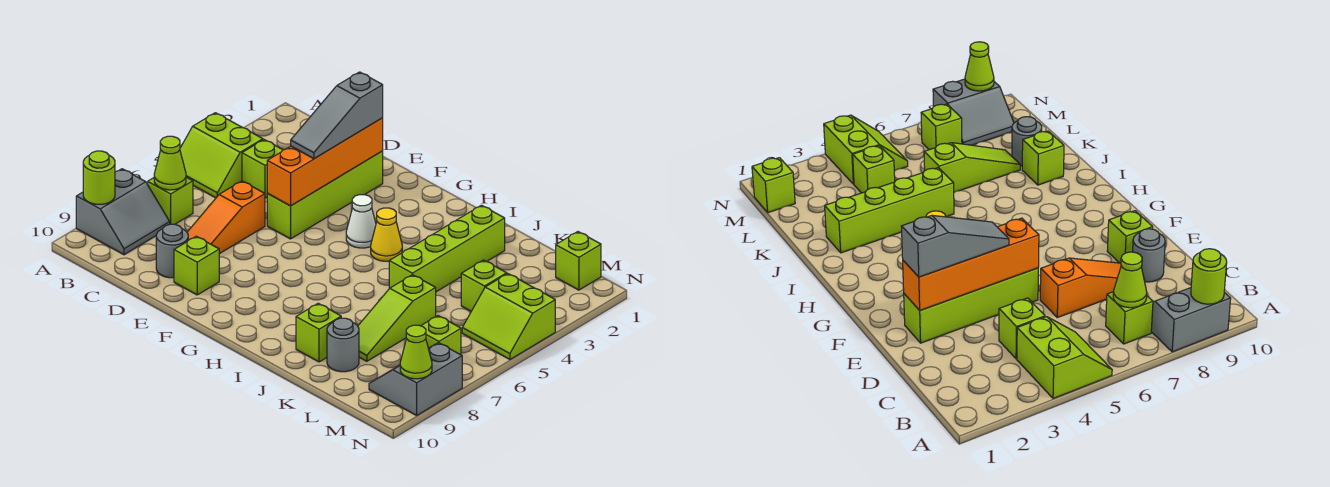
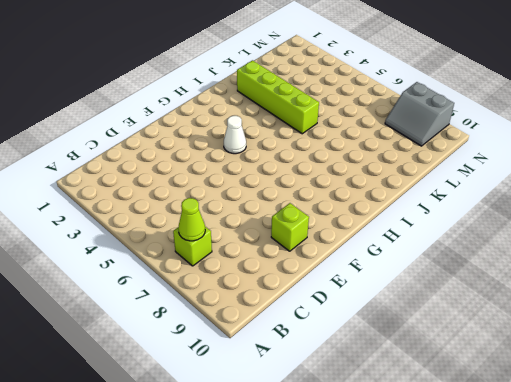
none -> lime 2x2 slope [180,113,263,198]
none -> grey 2x2 slope [76,169,170,255]
none -> lime 1x1 brick [242,140,282,198]

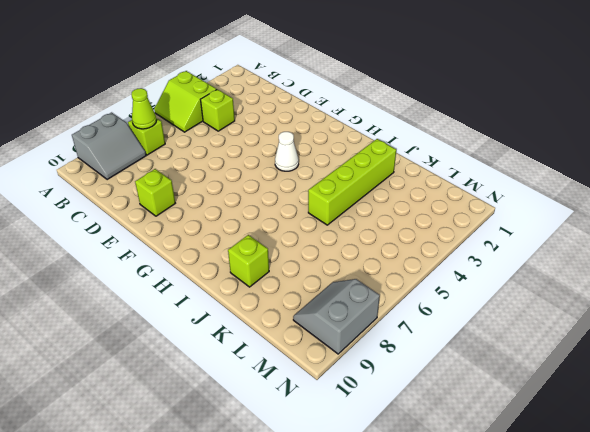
none -> orange 1x3 slope [187,181,265,254]
none -> grey 1x1 round brick [156,224,188,278]
none -> lime 1x4 brick [267,151,383,239]

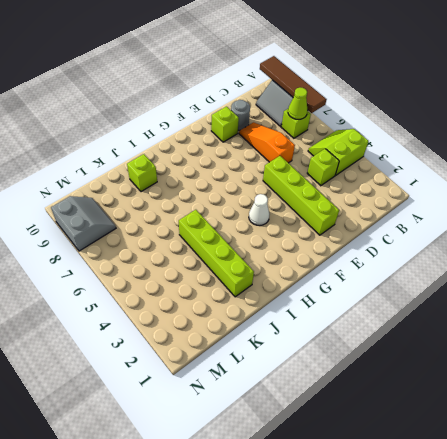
brown 1x4 tile [260,56,327,113] -> lime 1x1 round brick [83,151,115,204]
none -> yellow 1x1 cone [371,208,402,261]
none -> lime 1x3 slope [358,275,436,361]
none -> grey 1x1 round brick [327,318,359,372]

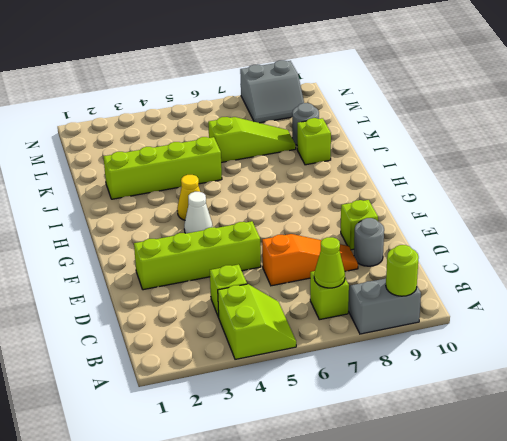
none -> lime 1x1 brick [461,260,507,311]
none -> lime 1x1 brick [556,232,601,290]
none -> lime 2x2 slope [462,274,555,359]

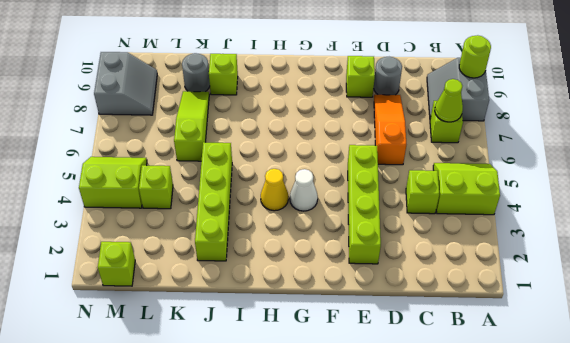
none -> lime 1x1 brick [421,316,461,355]
none -> orange 1x4 brick [267,118,383,206]
none -> lime 1x1 cone [400,325,432,379]

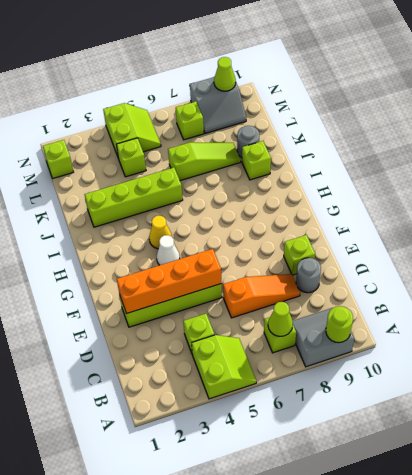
none -> grey 1x3 slope [291,72,383,159]

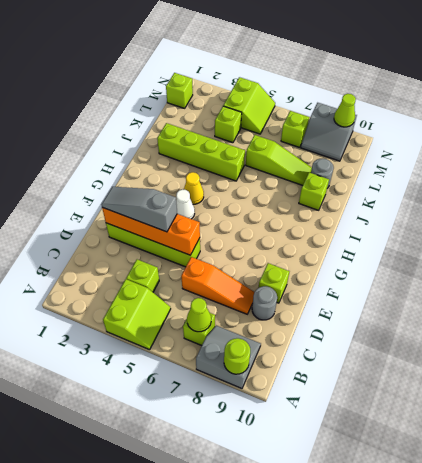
grey 1x3 slope [101,187,177,232] -> grey 1x3 slope turned to [291,72,383,159]

